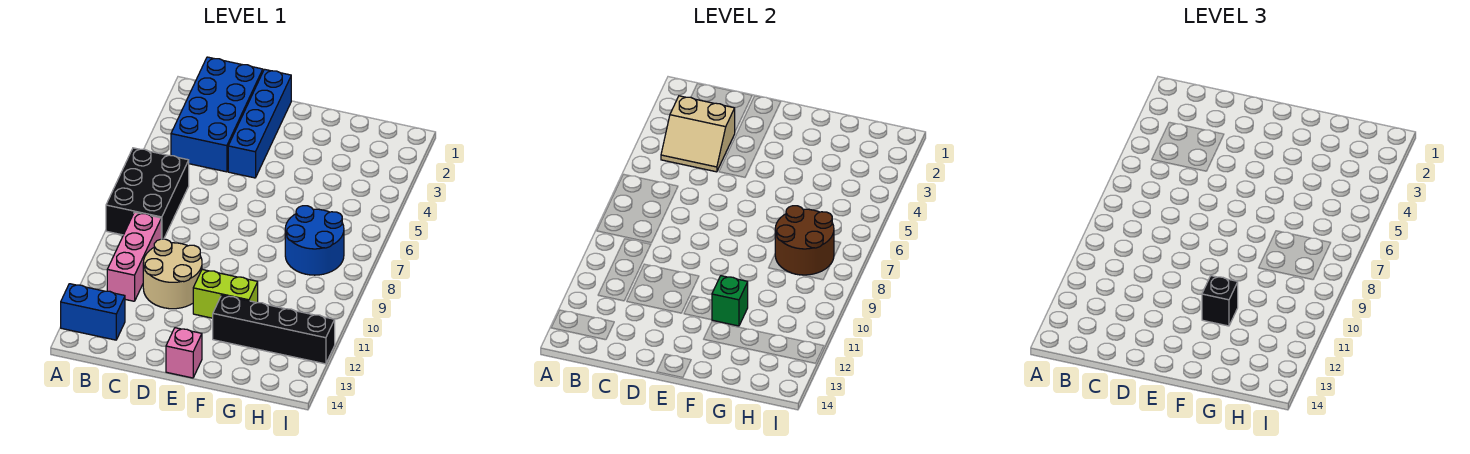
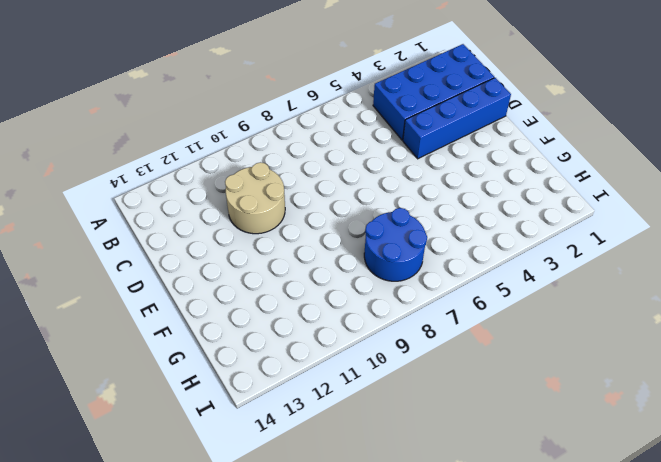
none -> black 2x3 brick [106,148,189,239]
none -> blue 1x2 brick [61,284,125,340]
none -> pink 1x3 brick [107,212,161,301]

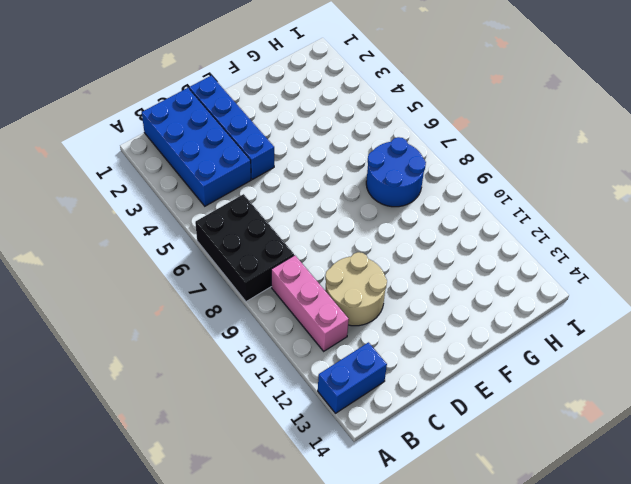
none -> lime 1x2 brick [193,270,258,318]
none -> pink 1x1 brick [166,328,202,378]
none -> black 1x4 brick [213,295,335,364]

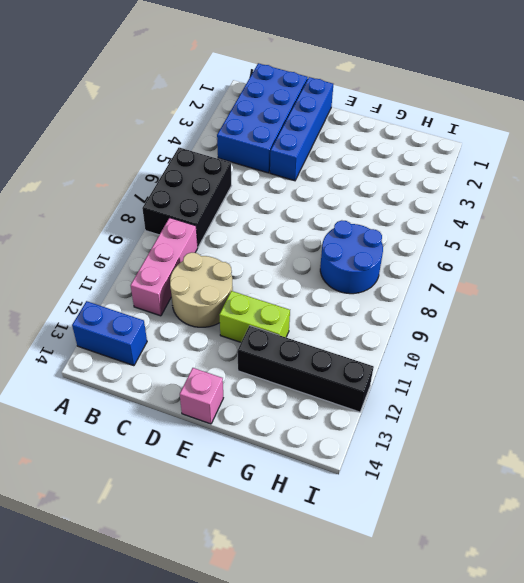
none -> tan 2x2 slope [661,96,735,172]
none -> green 1x1 brick [712,276,748,326]
none -> brown 2x2 round brick [775,206,834,275]

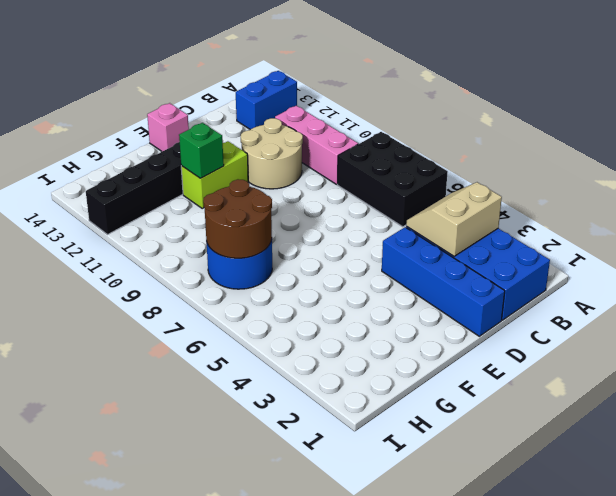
none -> black 1x1 brick [1202,276,1238,326]

